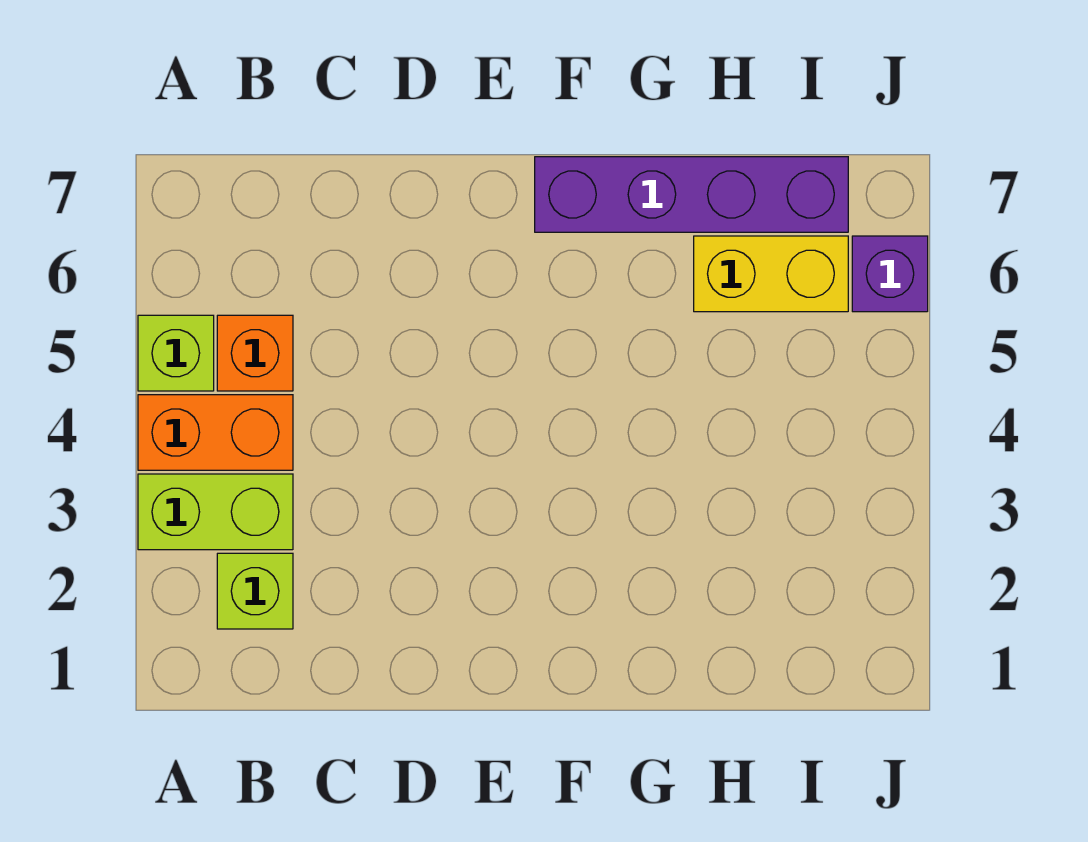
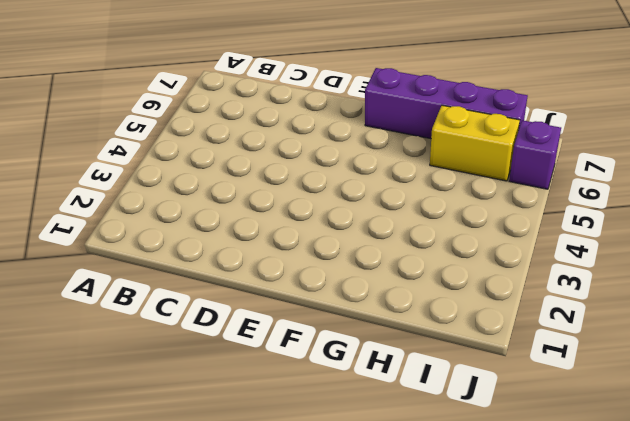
none -> lime 1x2 brick [138,474,293,550]
none -> orange 1x2 brick [138,395,293,470]

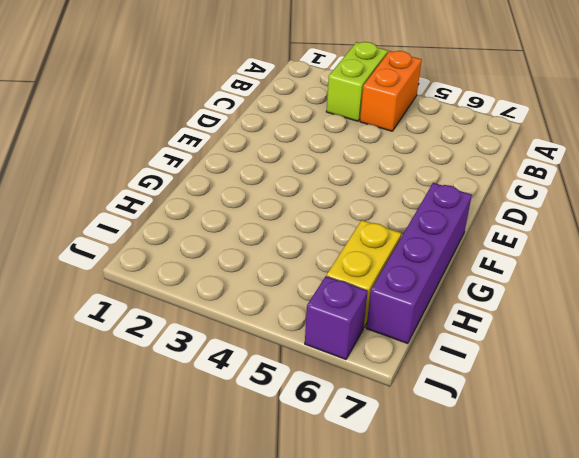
none -> lime 1x1 brick [138,315,214,391]
none -> lime 1x1 brick [217,553,293,629]

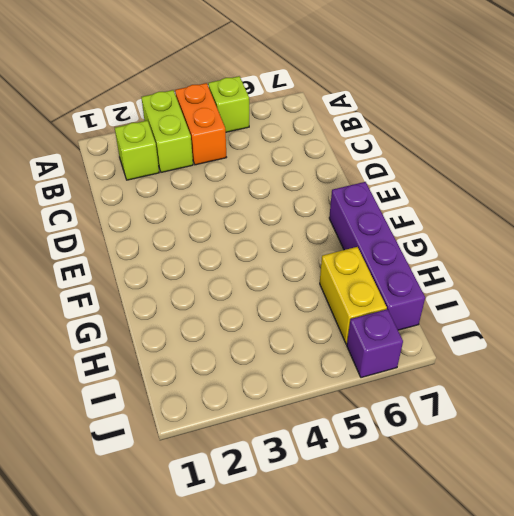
none -> orange 1x1 brick [217,315,293,391]

